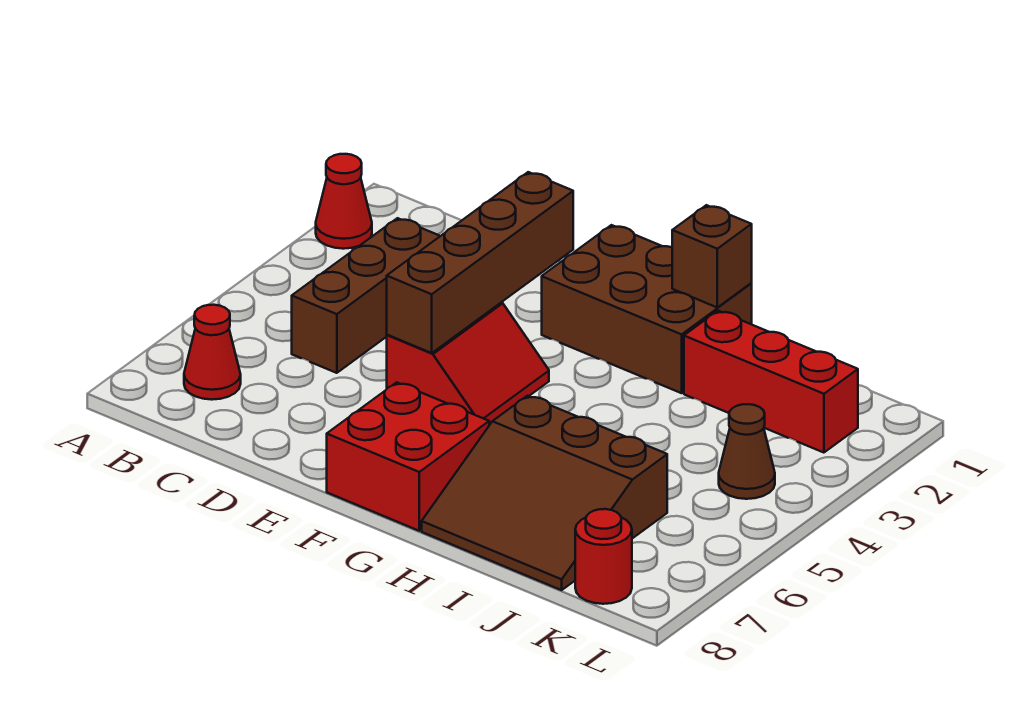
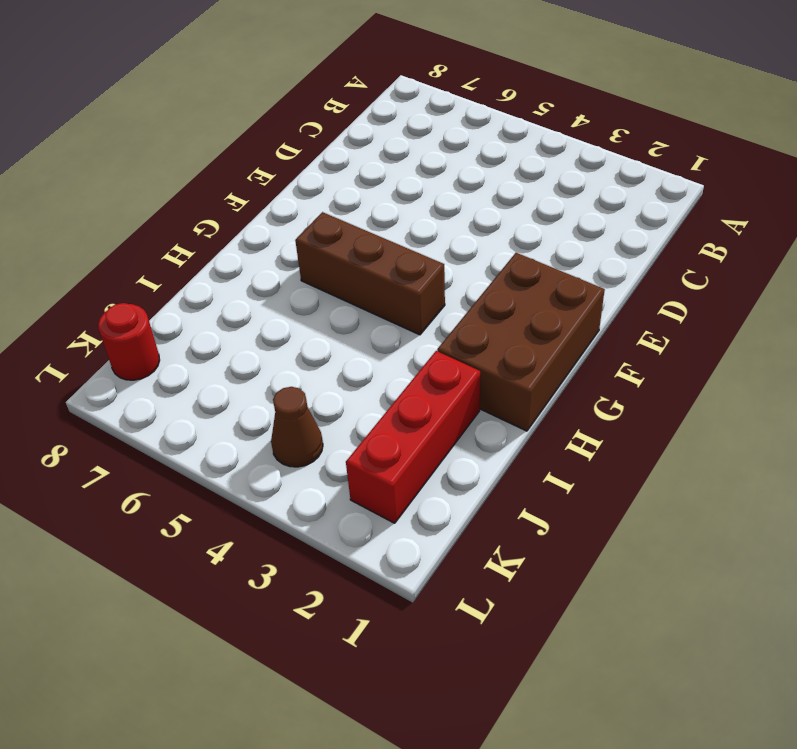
brown 1x3 brick [295,212,445,335] -> brown 1x3 brick moved to [292,218,440,373]
none -> red 1x1 cone [316,154,372,249]
none -> red 1x1 cone [184,305,241,400]
none -> red 2x2 slope [387,302,549,425]

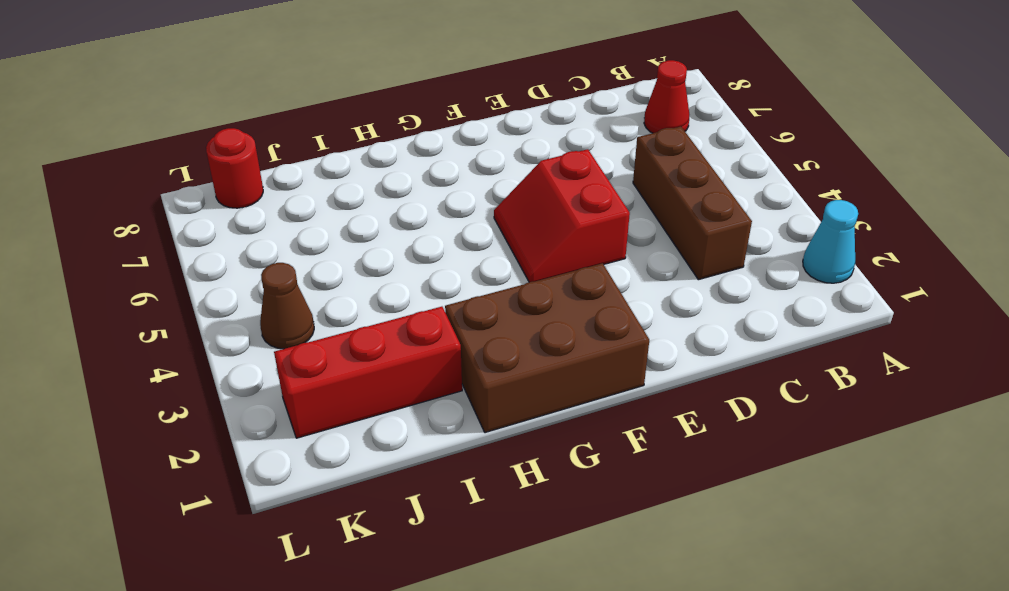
cyan 1x1 cone [803,200,858,283] -> red 1x1 cone [316,154,372,249]
none -> red 2x2 brick [327,382,489,531]
none -> brown 3x3 slope [422,396,667,590]
none -> brown 1x4 brick [387,172,573,353]

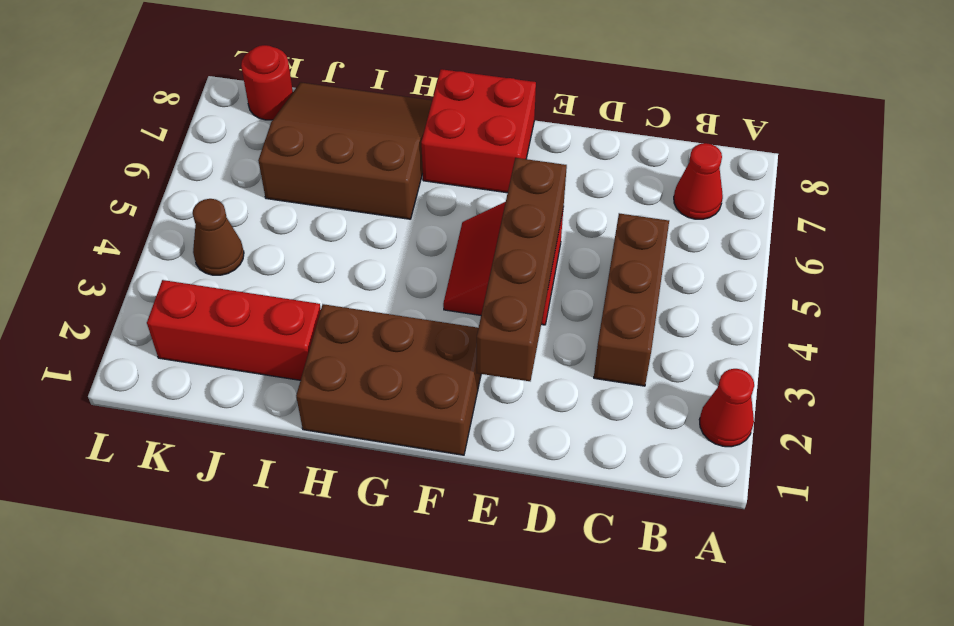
none -> brown 1x1 brick [672,205,752,307]

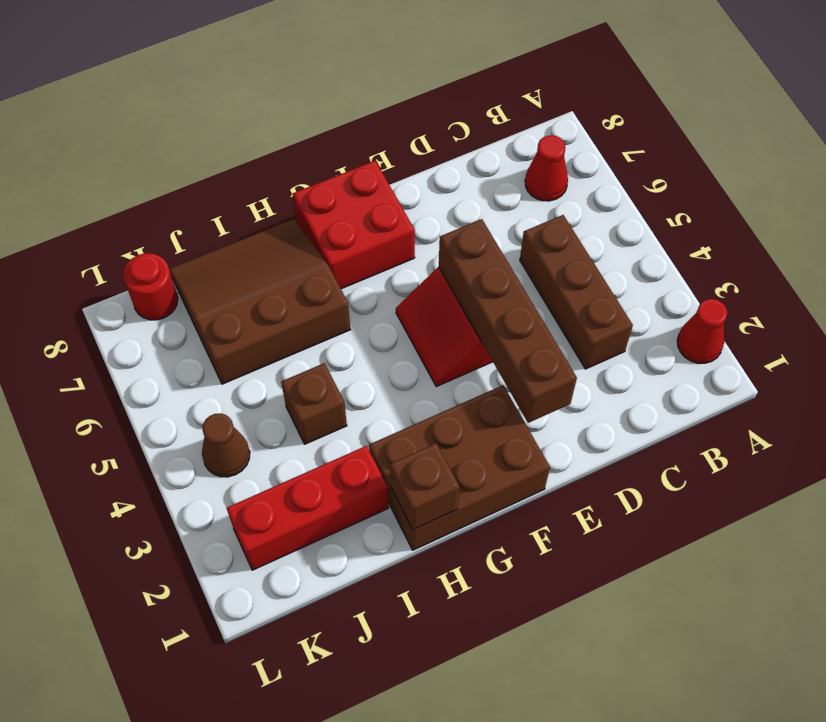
brown 1x1 brick [281,363,347,444] -> none

